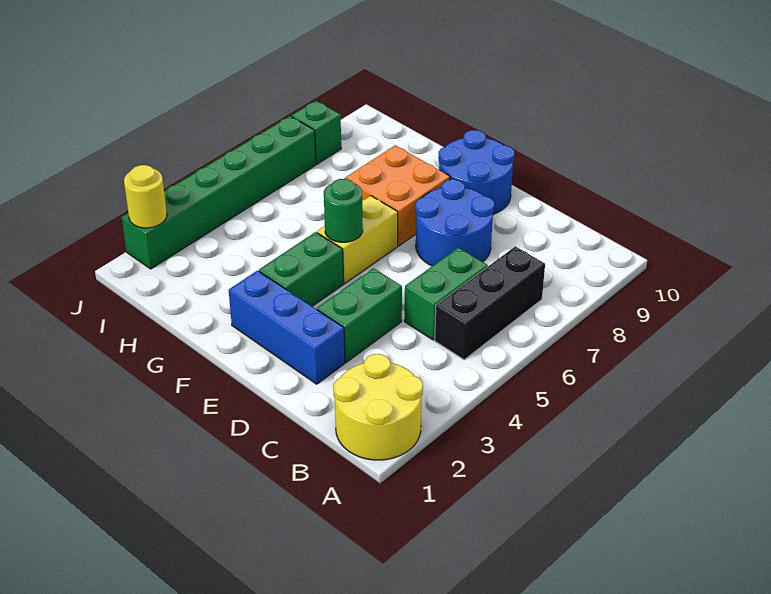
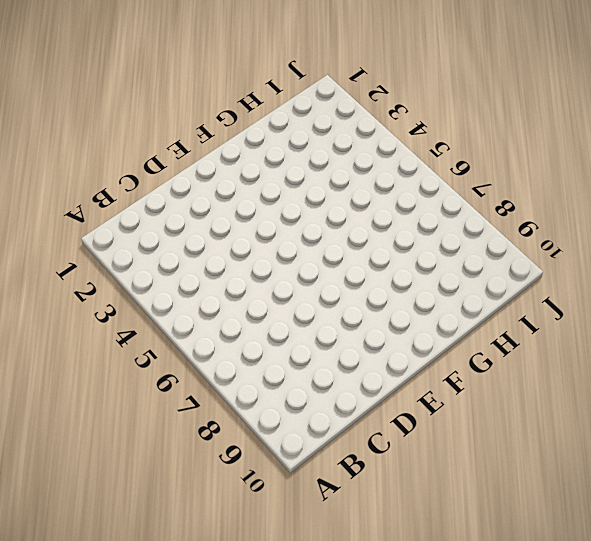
none -> yellow 2x2 round brick [333,354,423,460]
none -> black 1x3 brick [435,246,545,360]
none -> green 1x2 brick [404,248,488,340]

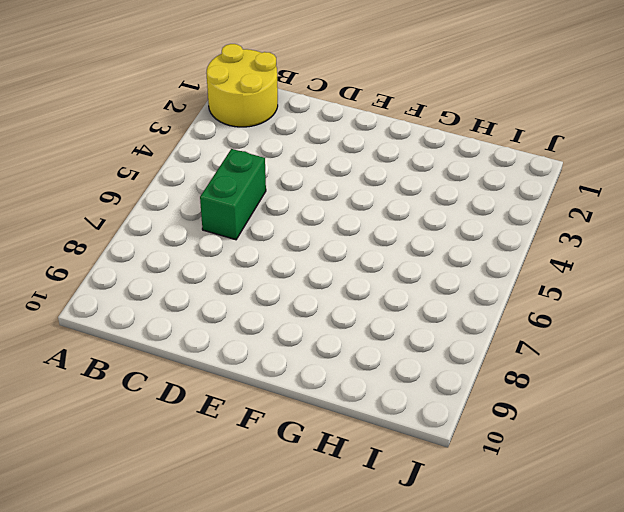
none -> black 1x3 brick [435,246,545,360]
none -> blue 1x3 brick [229,271,345,384]
none -> green 1x2 brick [317,268,402,362]

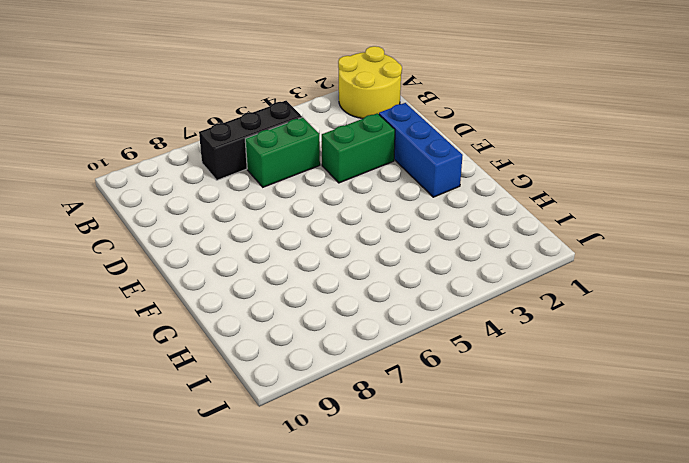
none -> blue 2x2 round brick [415,180,494,266]
none -> blue 2x2 round brick [438,130,515,214]
none -> green 1x2 brick [259,232,344,306]

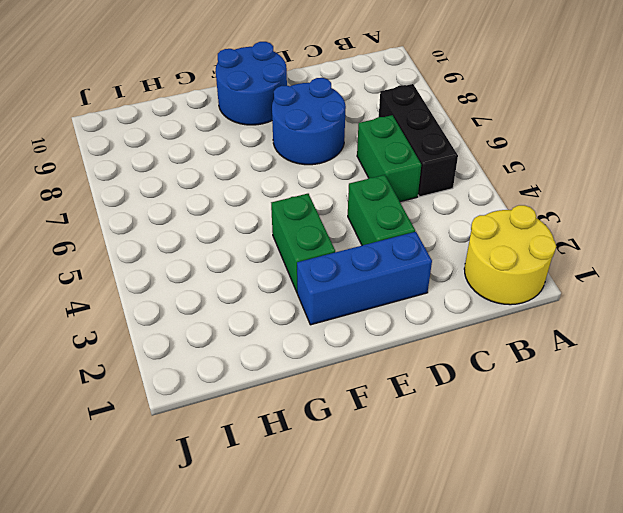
none -> yellow 1x2 brick [317,196,398,283]
none -> orange 2x2 brick [344,145,450,246]
none -> green 1x6 brick [122,116,316,269]

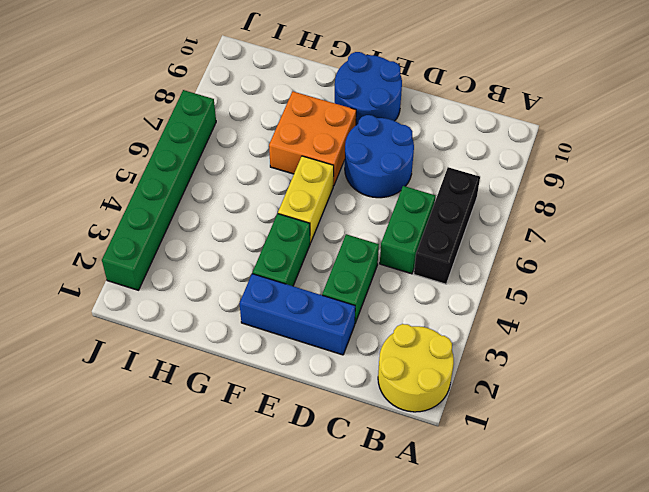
none -> green 1x1 brick [291,101,341,164]
none -> green 1x1 round brick [324,179,363,242]
none -> yellow 1x1 round brick [124,165,167,228]

